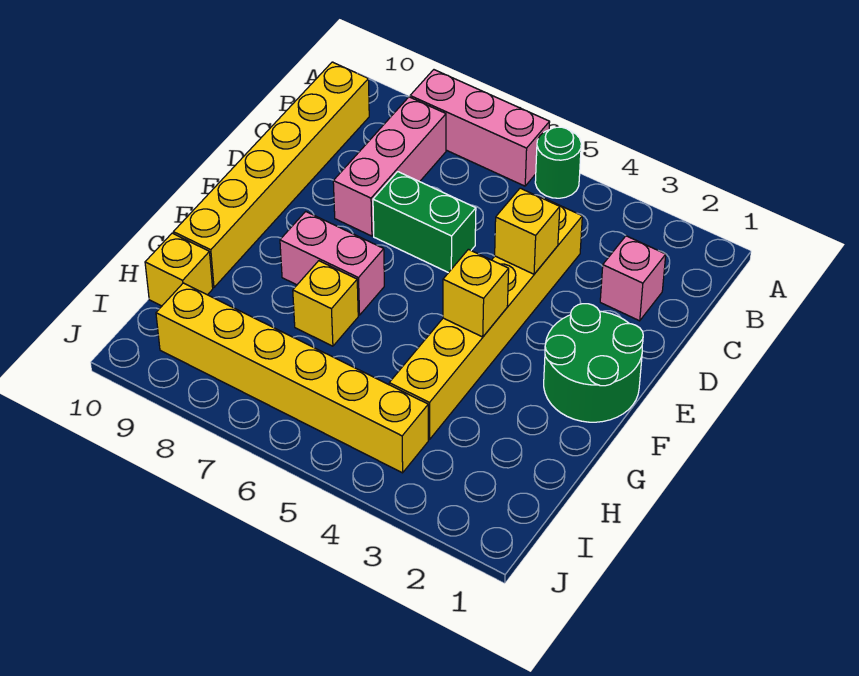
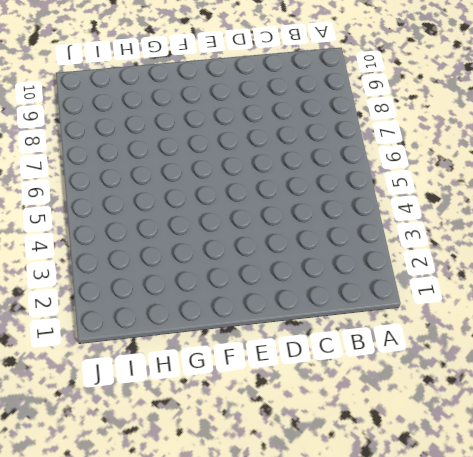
none -> green 1x1 round brick [535,127,581,198]
none -> pink 1x3 brick [410,70,550,186]
none -> pink 1x3 brick [333,97,446,236]

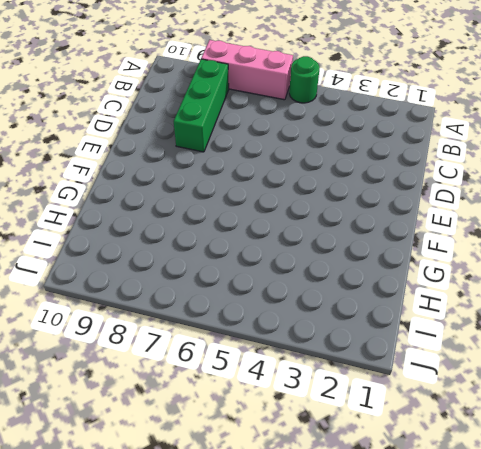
green 1x3 brick [174,59,229,152] -> pink 1x3 brick [333,97,446,236]
none -> yellow 1x6 brick [173,62,369,288]
none -> pink 1x1 brick [600,236,666,321]
none -> yellow 1x6 brick [389,198,582,440]

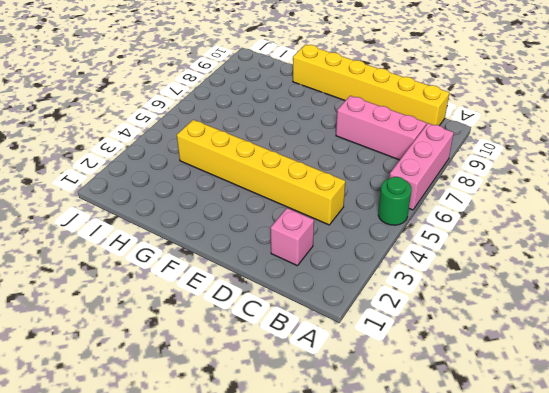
none -> green 1x2 brick [373,172,476,273]
none -> green 2x2 round brick [544,304,643,422]
none -> pink 1x2 brick [280,212,384,315]

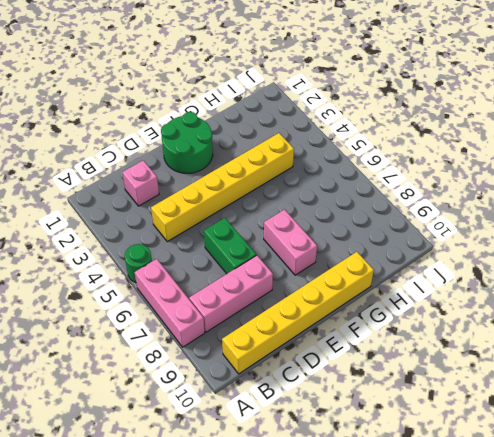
none -> yellow 1x1 brick [293,261,358,346]
none -> yellow 1x1 brick [145,233,213,306]
none -> yellow 1x6 brick [156,283,428,473]

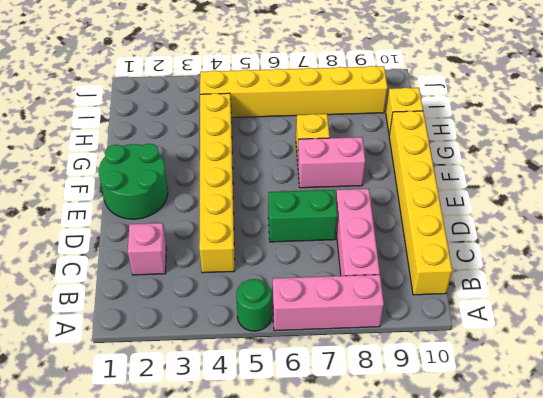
none -> yellow 1x1 brick [495,188,560,274]
none -> yellow 1x1 brick [443,249,509,337]

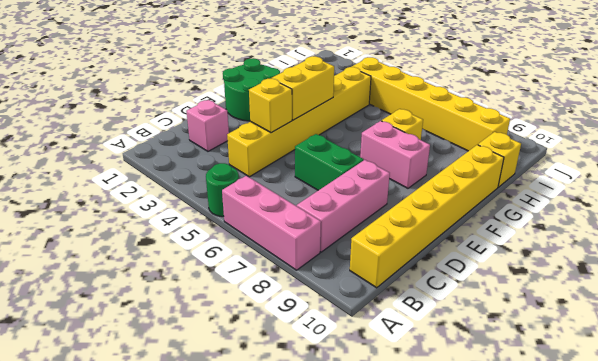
yellow 1x2 brick [272,56,334,120] -> yellow 1x1 brick [443,249,509,337]

